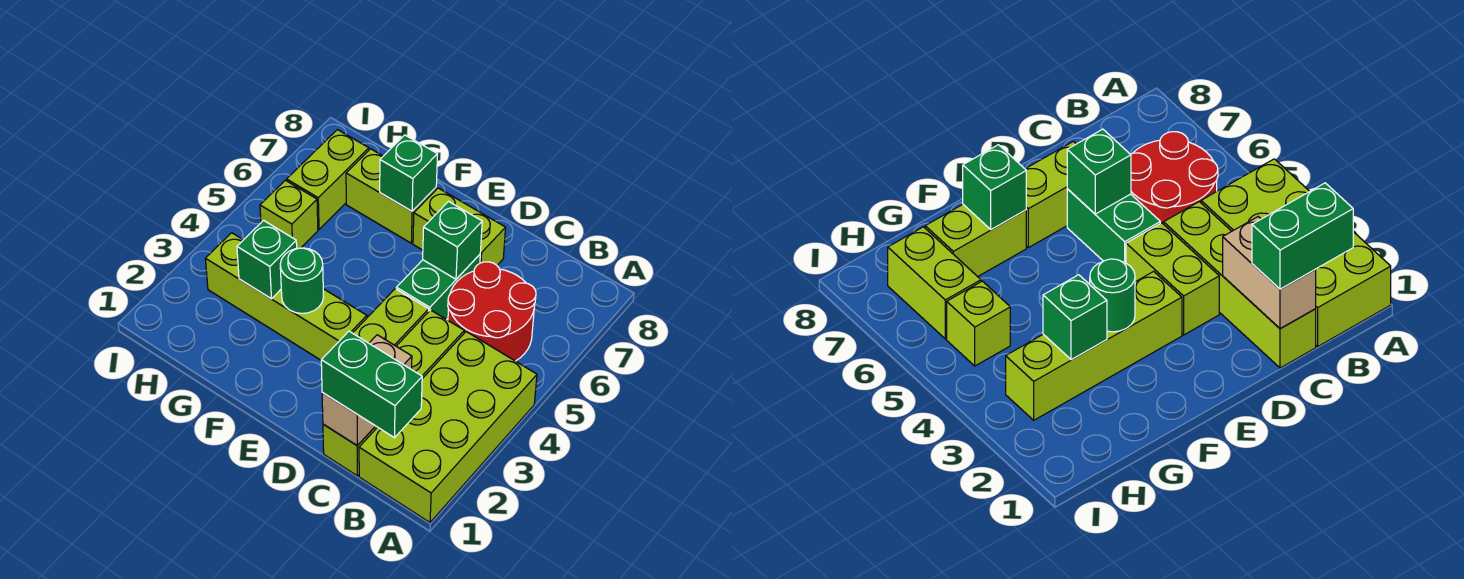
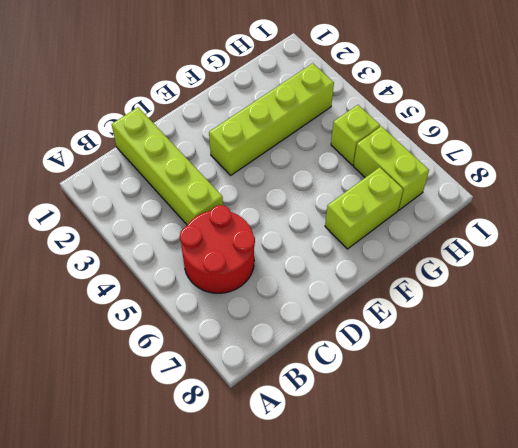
none -> lime 2x4 brick [359,332,537,522]
none -> lime 1x2 brick [353,289,429,346]
none -> green 1x2 brick [396,255,480,320]

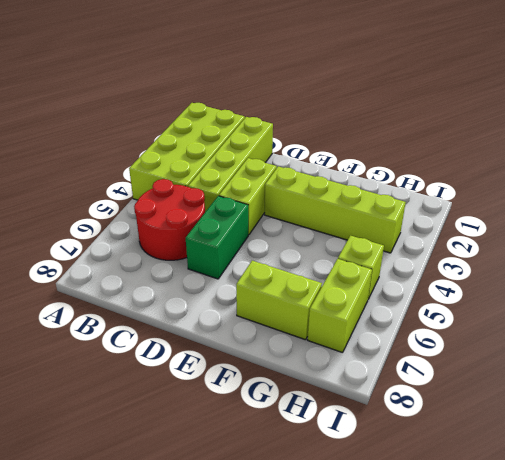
none -> lime 1x2 brick [413,188,506,265]
none -> tan 1x2 brick [322,335,412,446]
none -> green 1x1 brick [423,202,482,279]

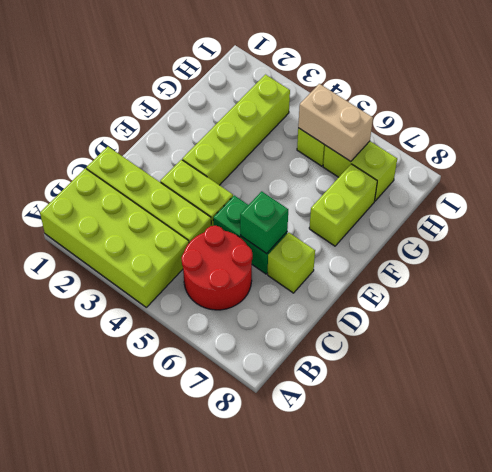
lime 1x1 brick [268,233,315,293] -> lime 1x2 brick [413,188,506,265]
tan 1x2 brick [298,84,373,162] -> tan 1x2 brick moved to [322,335,412,446]
none -> green 1x1 round brick [280,248,323,313]
none -> green 1x1 brick [380,135,438,211]
none -> green 1x1 brick [237,221,297,299]

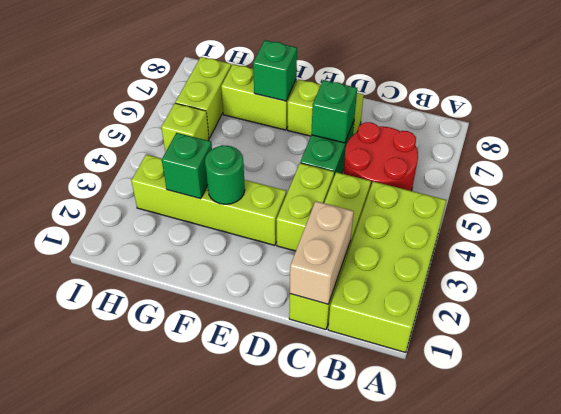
none -> green 1x2 brick [321,331,422,438]

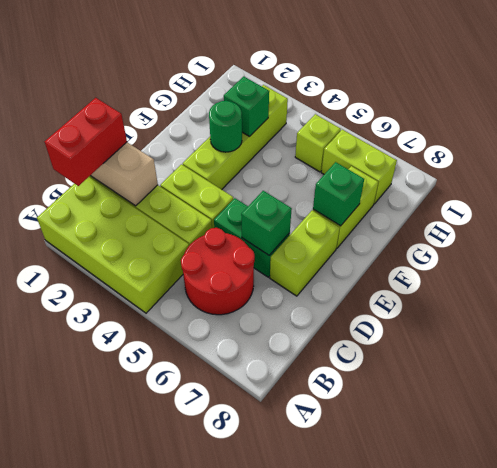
red 1x2 brick [44,98,127,186] -> green 1x2 brick [321,331,422,438]

